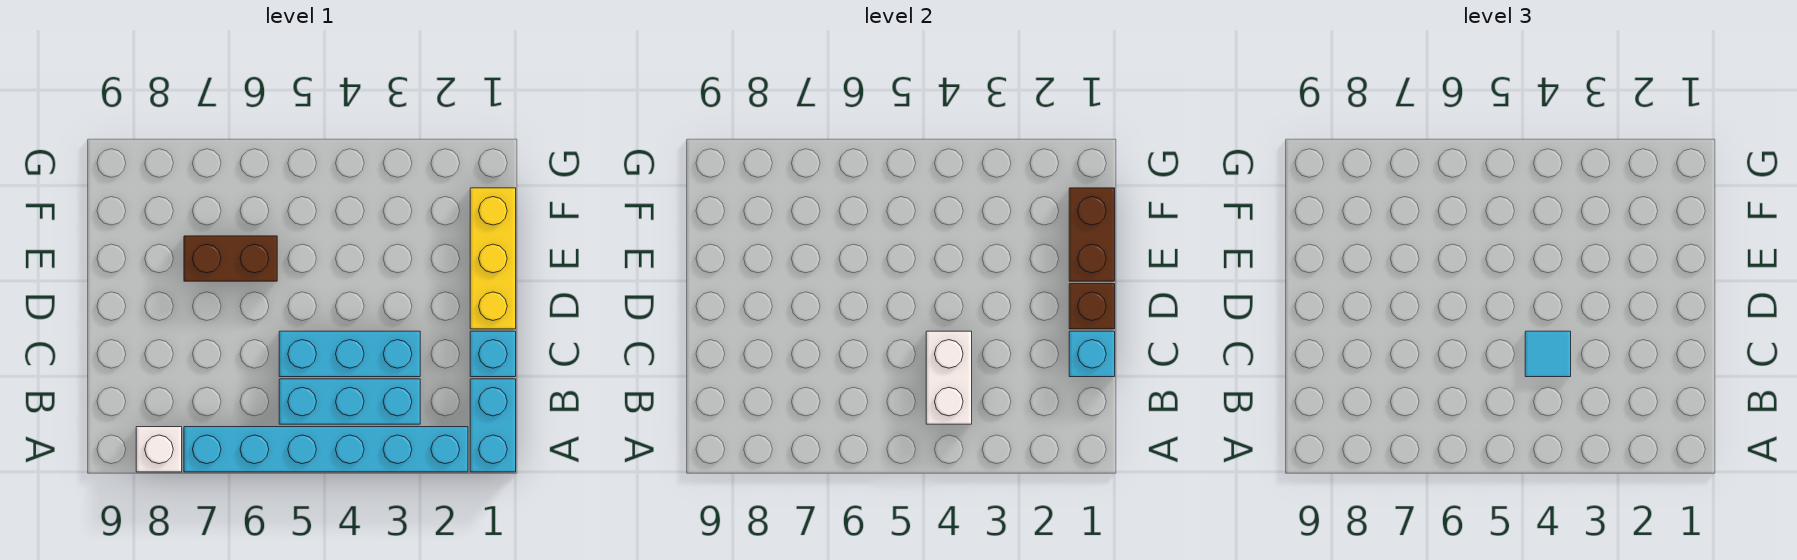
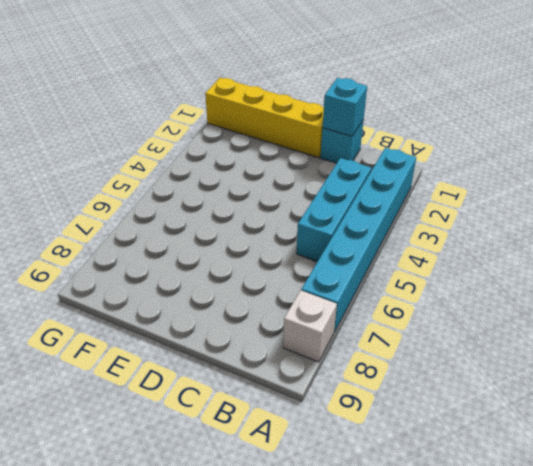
yellow 1x4 brick [205,78,324,158] -> yellow 1x3 brick [470,188,516,329]
none -> cyan 1x2 brick [470,379,516,472]
none -> cyan 1x3 brick [279,331,420,377]
none -> brown 1x2 brick [184,236,277,281]

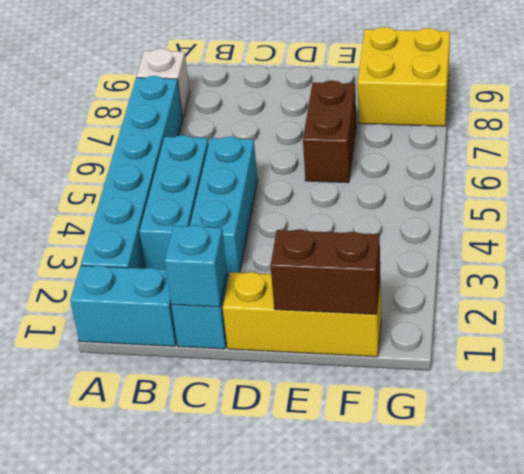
yellow 2x2 brick [358,27,450,126] -> none
none -> white 1x2 brick [926,331,972,424]
none -> brown 1x1 brick [1069,284,1115,329]
none -> cyan 1x1 tile [1525,331,1571,377]

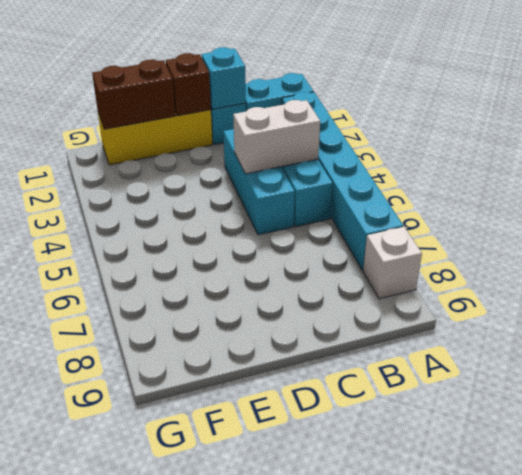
none -> brown 1x2 brick [184,236,277,281]
none -> cyan 1x1 tile [1525,331,1571,377]

